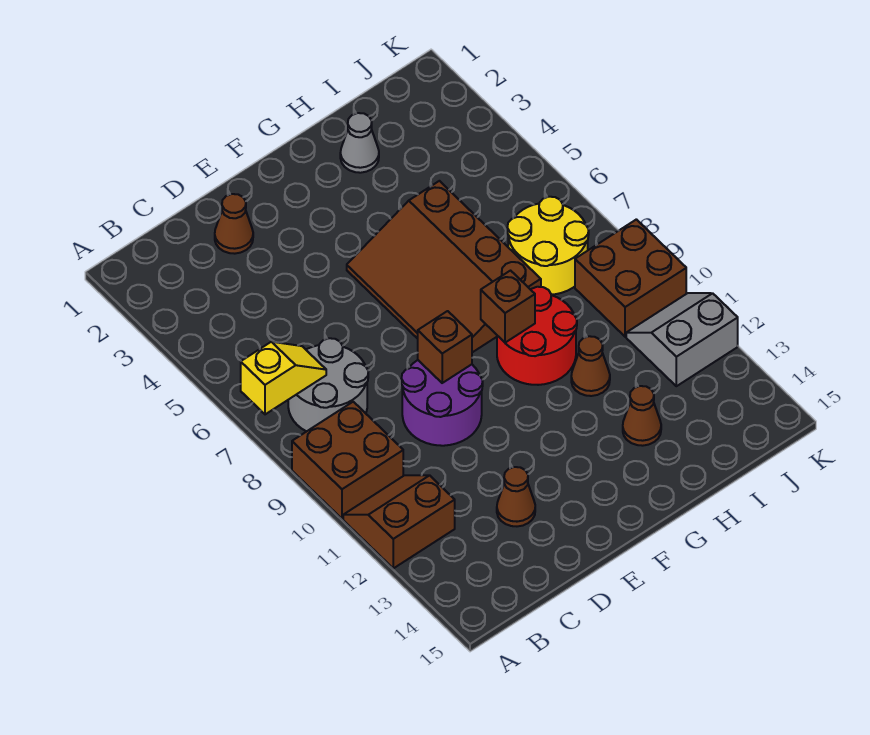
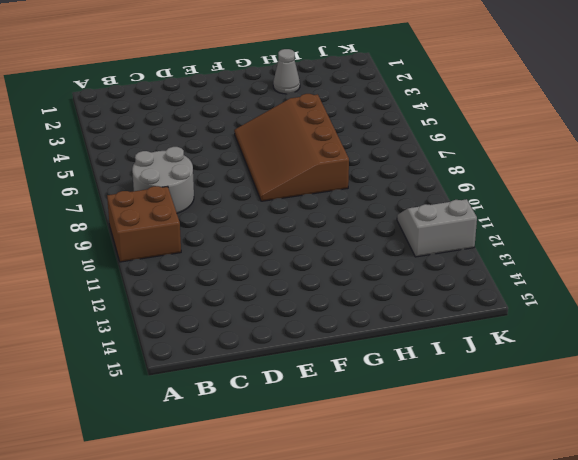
none -> brown 2x2 slope [343,475,455,568]
none -> brown 1x1 cone [215,194,253,254]
none -> purple 2x2 round brick [401,360,483,446]

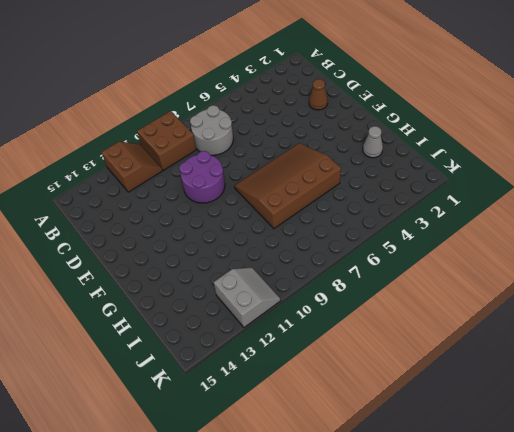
none -> brown 1x1 cone [497,467,535,526]
none -> red 2x2 round brick [497,287,577,385]
none -> brown 1x1 cone [571,336,610,396]

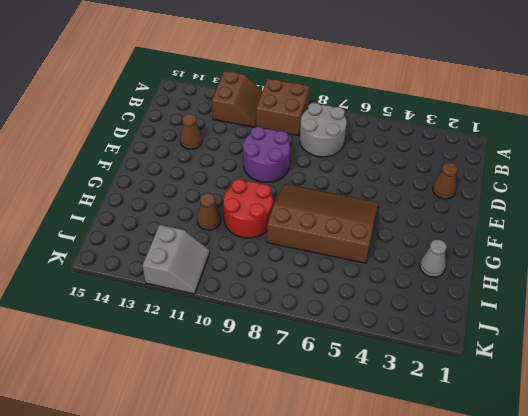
none -> brown 1x1 cone [623,386,661,446]
none -> yellow 2x2 round brick [507,197,589,295]
none -> brown 2x2 brick [575,219,686,337]

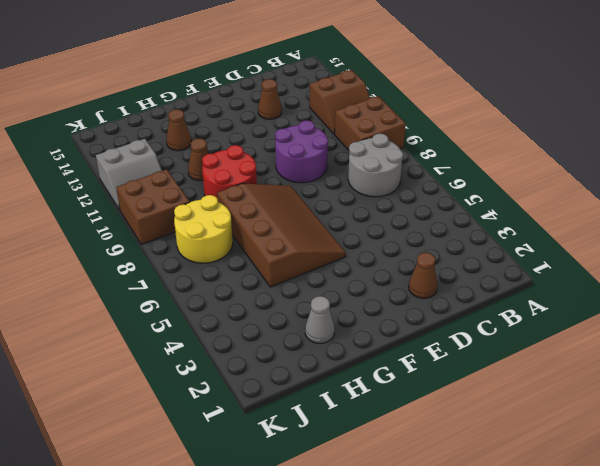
none -> yellow 1x2 slope [241,342,326,414]
none -> brown 1x1 brick [418,311,472,383]
none -> brown 1x1 brick [481,271,535,343]

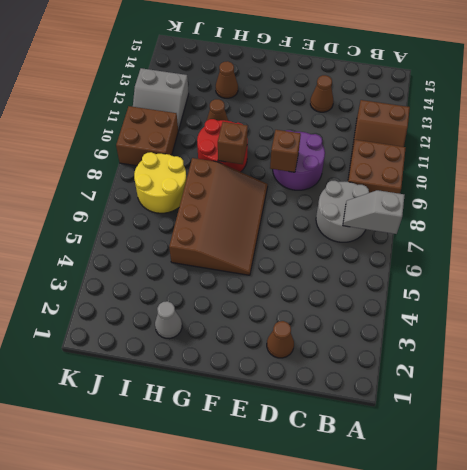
grey 1x2 slope [343,190,405,234] -> yellow 1x2 slope [241,342,326,414]

